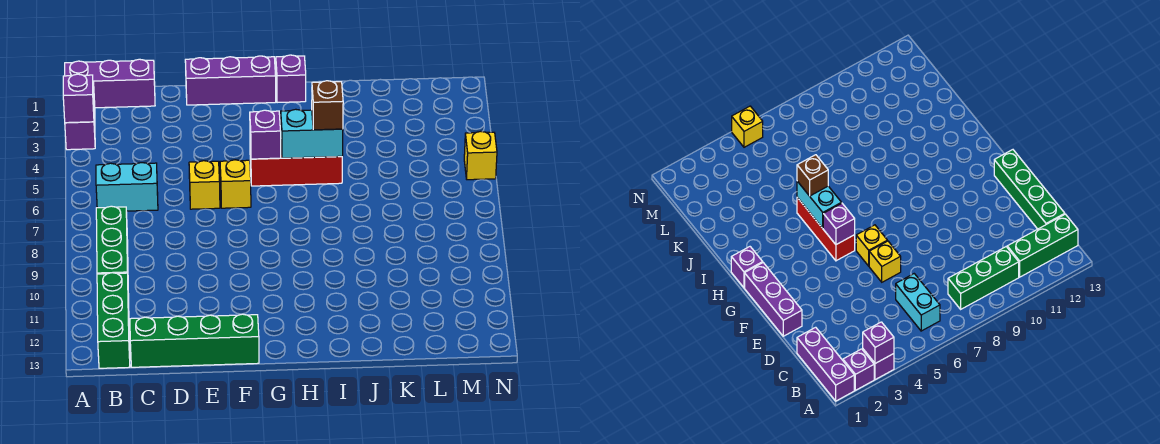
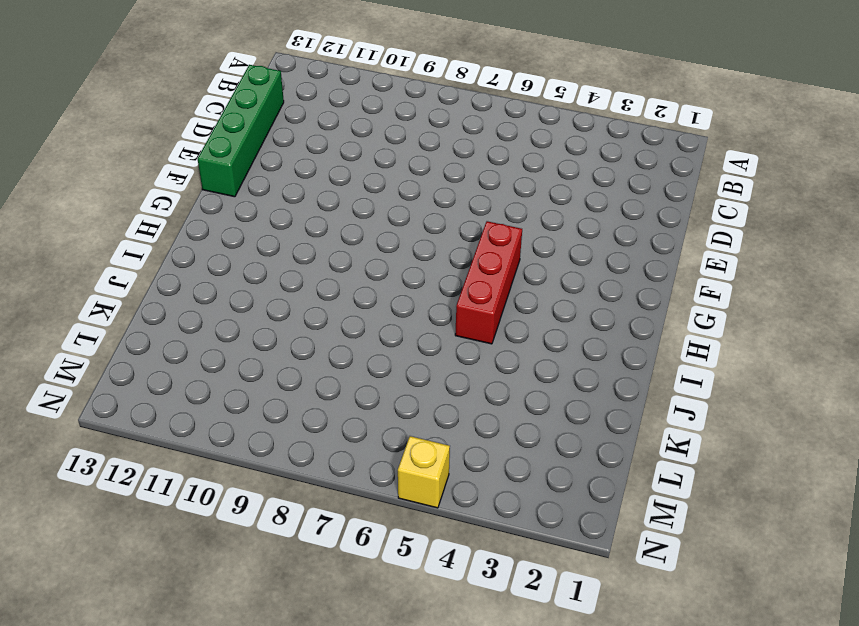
none -> purple 1x3 brick [65,59,155,108]
none -> purple 1x1 brick [843,349,874,390]
none -> purple 1x1 brick [65,117,95,150]

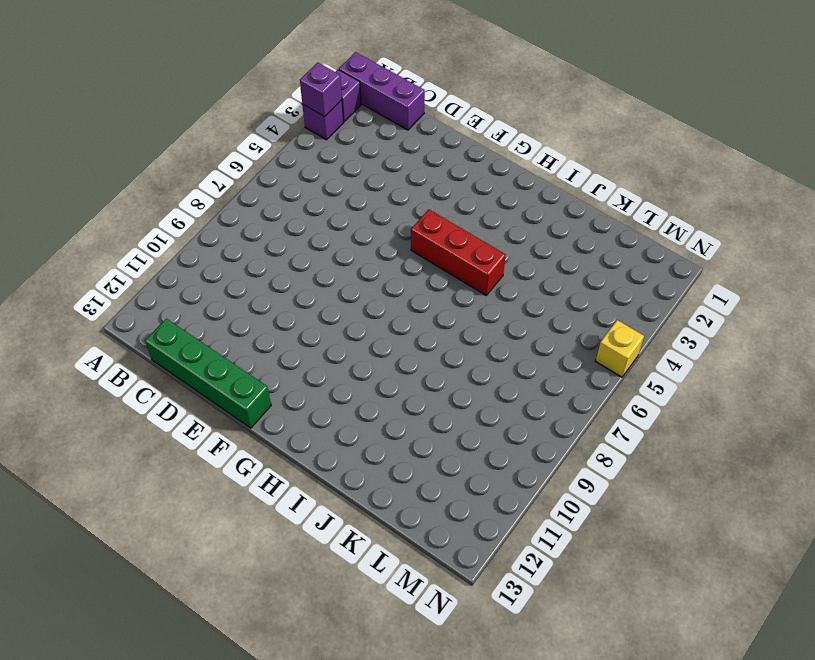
none -> cyan 1x2 brick [96,163,158,211]
none -> green 1x3 brick [96,206,129,296]
none -> green 1x3 brick [97,273,130,368]

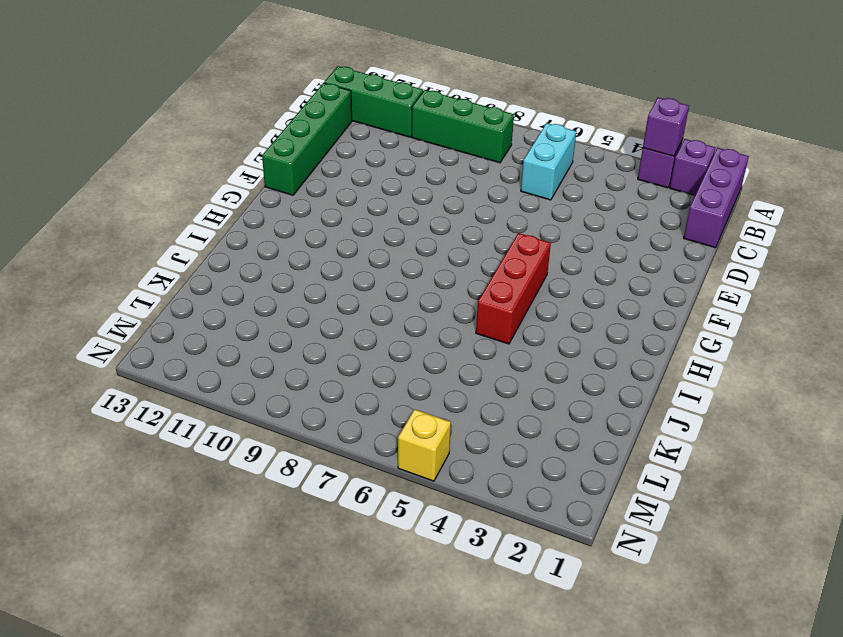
none -> purple 1x3 brick [185,56,276,105]
none -> yellow 1x1 brick [189,161,220,209]
none -> yellow 1x1 brick [220,160,251,208]

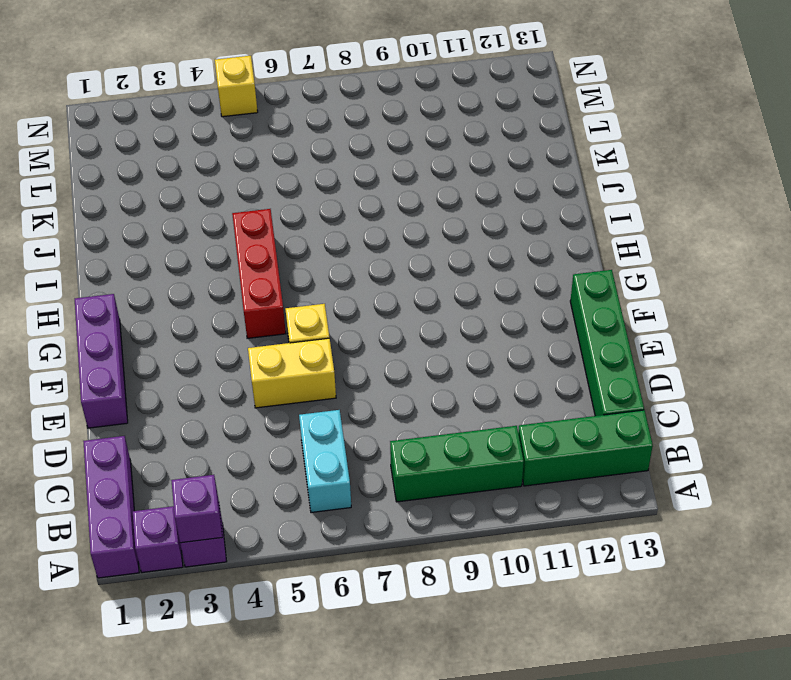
yellow 1x2 brick [248,338,336,408] -> yellow 1x1 brick [189,161,220,209]
none -> purple 1x1 brick [276,55,306,103]
none -> purple 1x1 brick [250,110,281,159]
none -> cyan 1x2 brick [281,109,343,158]

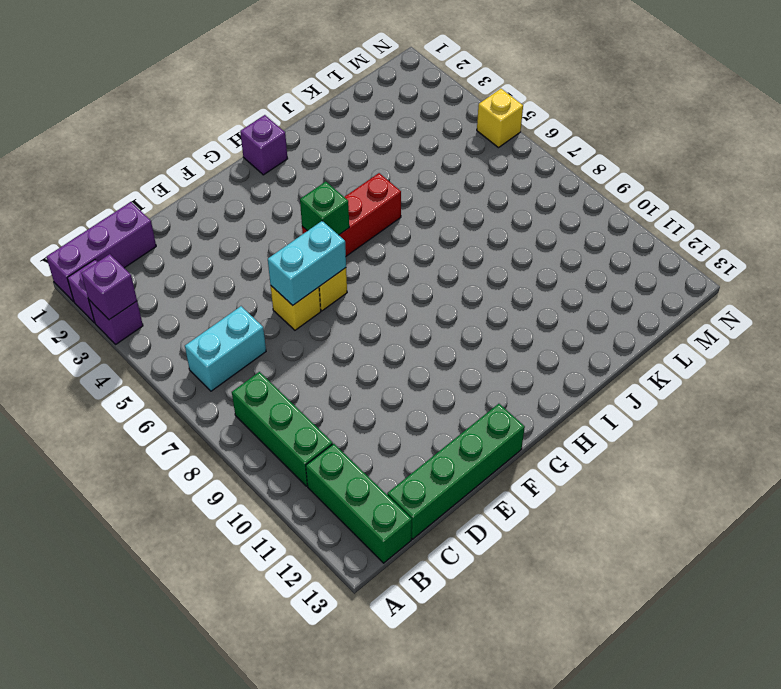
cyan 1x2 brick [268,221,346,305] -> cyan 1x2 brick moved to [281,109,343,158]
green 1x1 brick [300,182,349,235] -> purple 1x1 brick [250,110,281,159]
none -> purple 1x3 brick [185,56,276,105]
none -> brown 1x1 brick [312,81,343,130]

